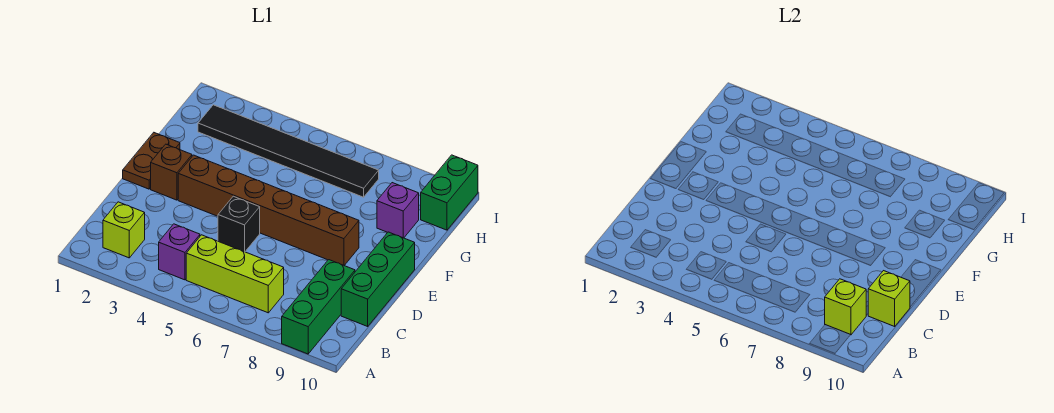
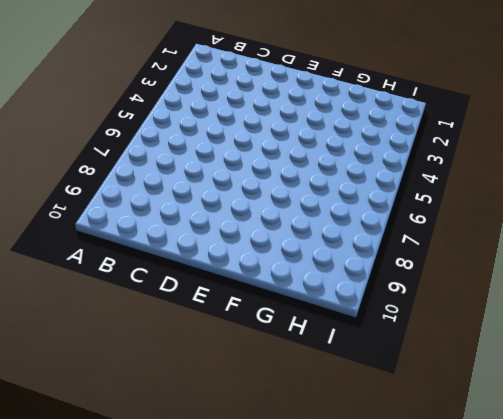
none -> green 1x3 brick [282,260,355,354]
none -> lime 1x1 brick [103,202,145,258]
none -> purple 1x1 brick [159,224,200,280]

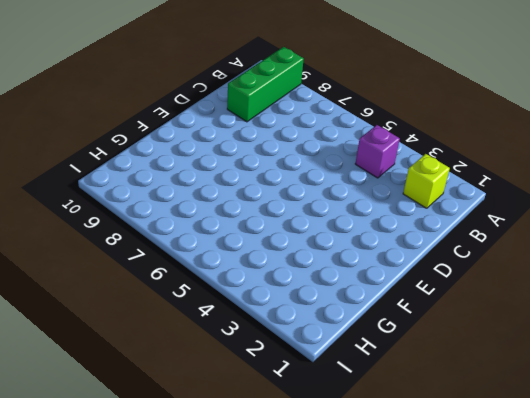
none -> lime 1x3 brick [186,235,284,313]
none -> green 1x3 brick [341,232,415,326]
none -> black 1x1 brick [218,196,260,252]

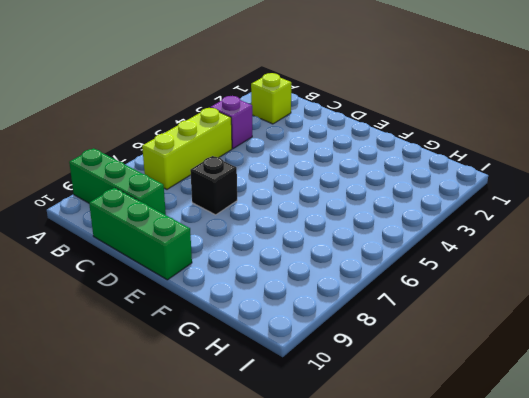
black 1x1 brick [190,156,237,215] -> black 1x1 brick moved to [218,196,260,252]
none -> brown 1x2 plate [123,133,180,189]
none -> brown 1x1 brick [151,144,192,200]
none -> brown 1x6 brick [178,155,359,265]

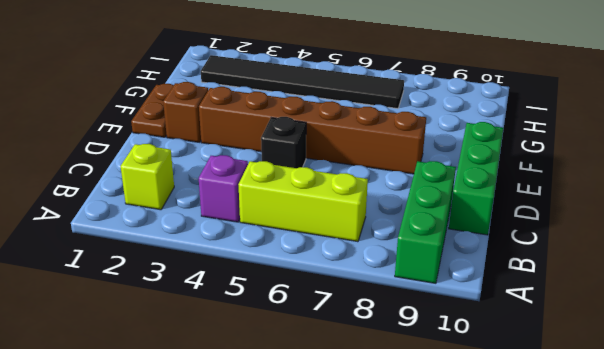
none -> purple 1x1 brick [377,183,419,238]
none -> green 1x2 brick [421,155,478,230]
none -> lime 1x1 brick [825,279,866,335]

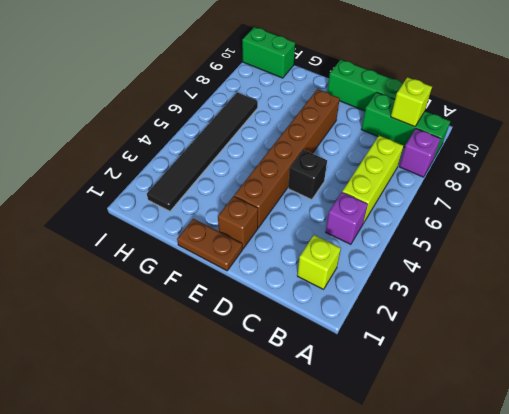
purple 1x1 brick [399,129,441,177] -> purple 1x1 brick moved to [377,183,419,238]
none -> lime 1x1 brick [868,271,910,326]

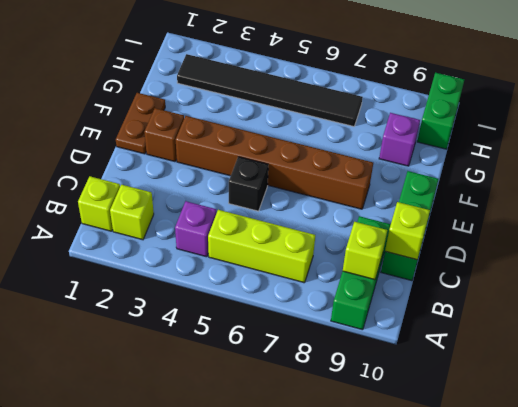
lime 1x1 brick [78,176,120,231] -> none

